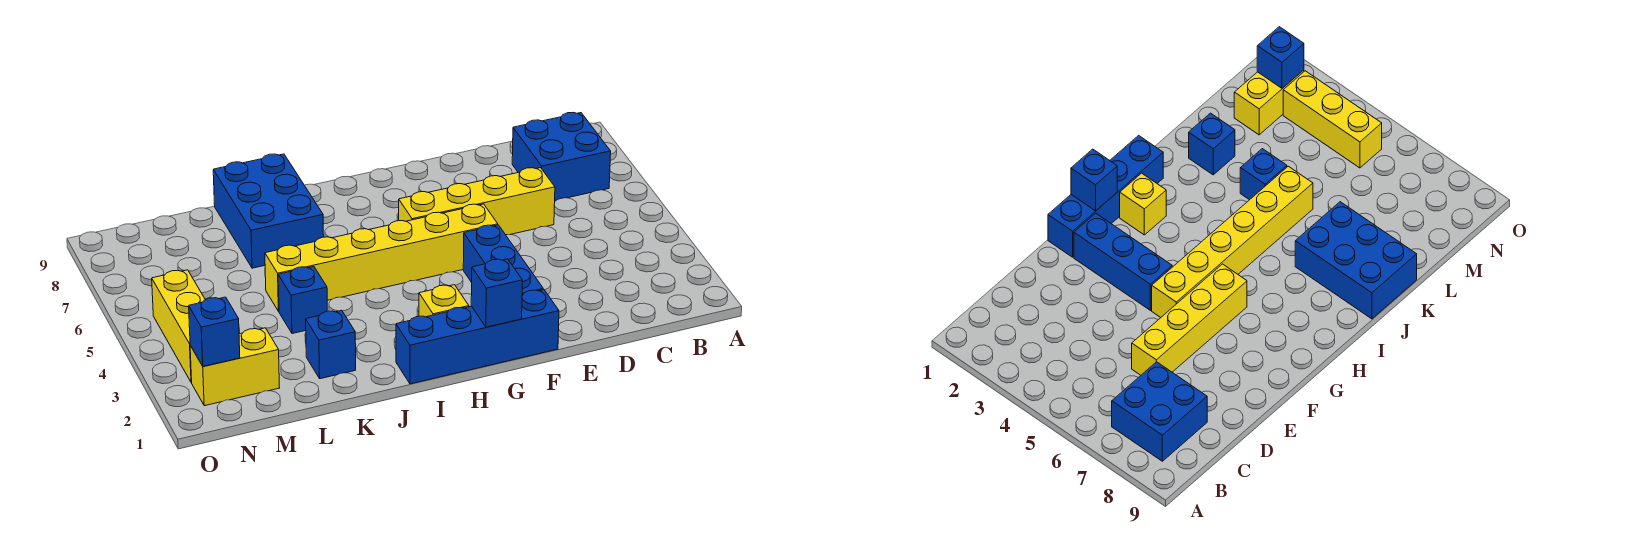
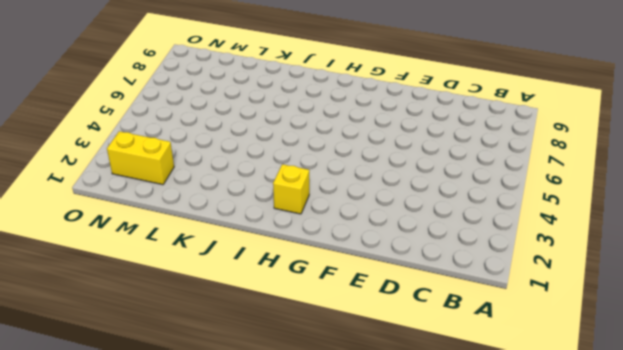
none -> blue 2x2 brick [512,113,611,200]
none -> yellow 1x4 brick [399,168,555,235]
none -> blue 1x4 brick [396,290,559,384]

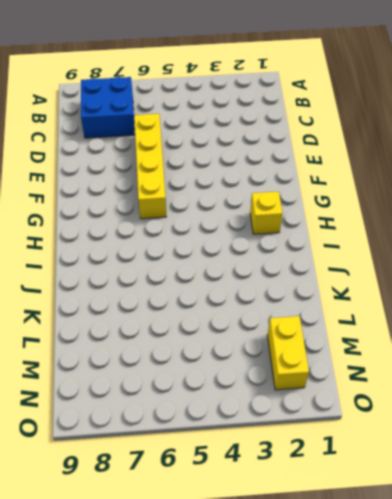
none -> blue 1x4 brick [396,290,559,384]
none -> blue 1x3 brick [463,225,543,295]
none -> yellow 1x6 brick [265,204,498,311]

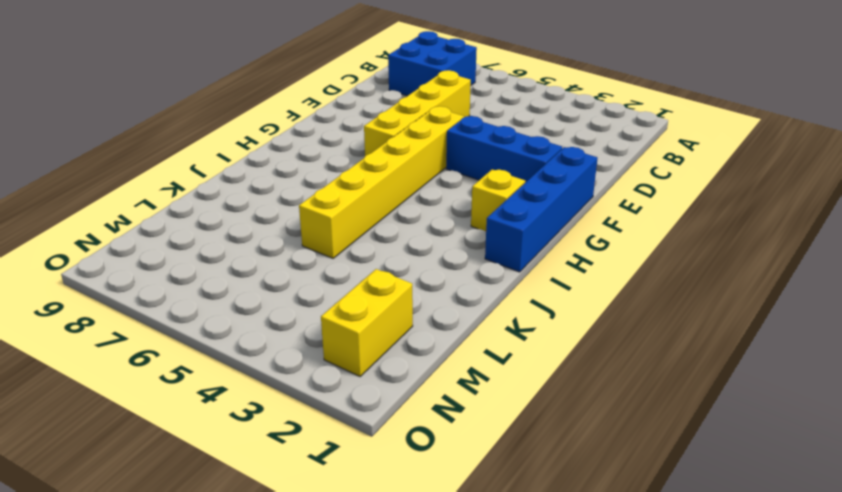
none -> blue 2x3 brick [213,154,324,268]
none -> blue 1x1 brick [306,310,356,379]
none -> blue 1x1 brick [278,266,327,334]

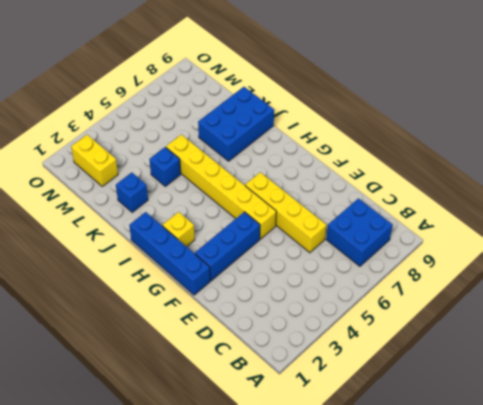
none -> yellow 1x3 brick [152,270,205,383]
none -> blue 1x1 brick [471,259,522,327]
none -> blue 1x1 brick [189,297,240,367]

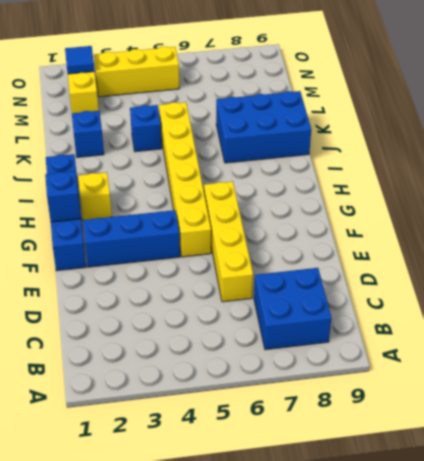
blue 1x1 tile [65,46,95,74] -> blue 1x1 brick [189,297,240,367]

